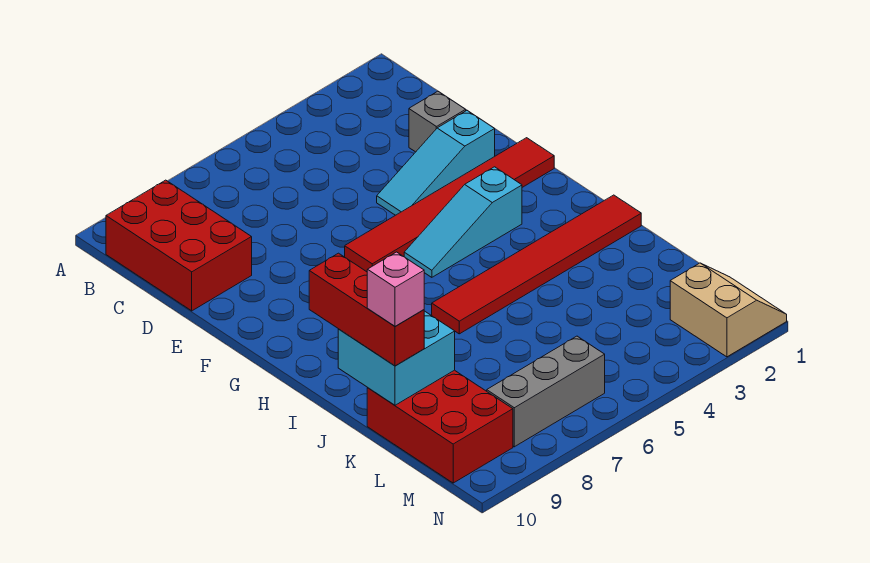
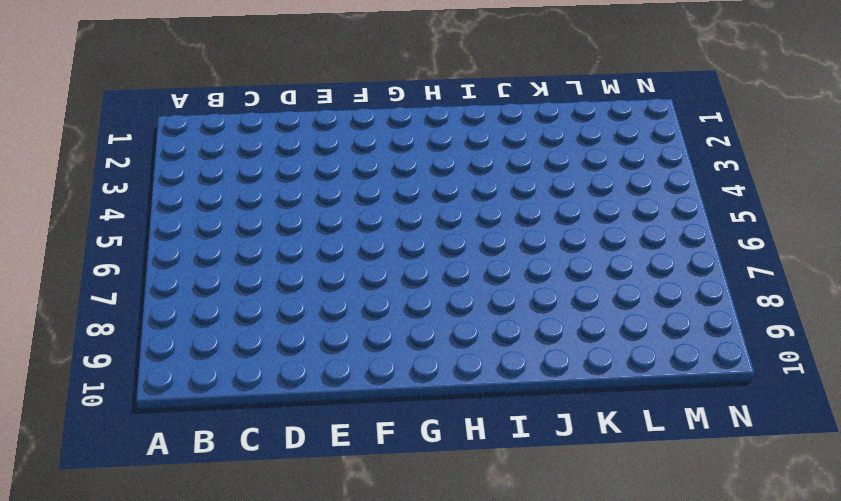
none -> red 2x3 brick [106,180,252,311]
none -> grey 1x1 brick [409,91,466,152]
none -> cyan 1x3 slope [377,111,495,215]

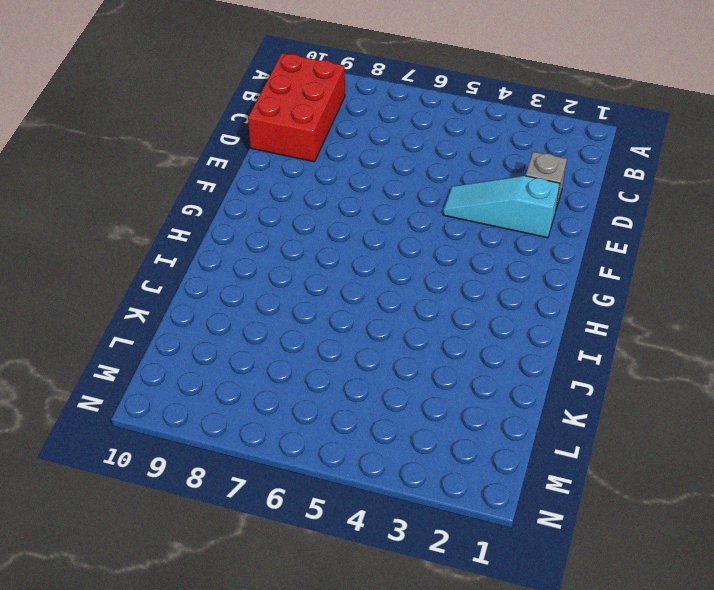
none -> red 1x6 tile [345,138,554,272]
none -> cyan 1x3 slope [404,167,522,277]
none -> red 1x6 tile [432,195,641,334]

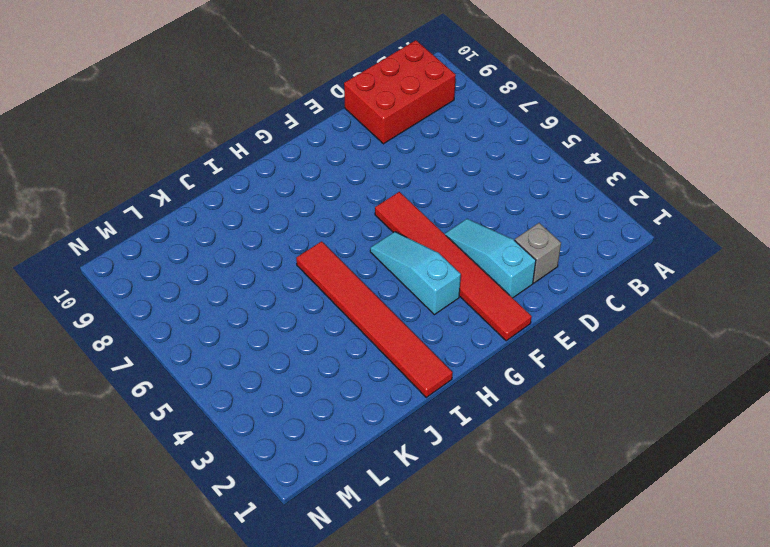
none -> red 2x3 brick [367,370,513,483]
none -> tan 2x2 slope [670,263,787,357]
none -> grey 1x3 brick [487,336,605,447]

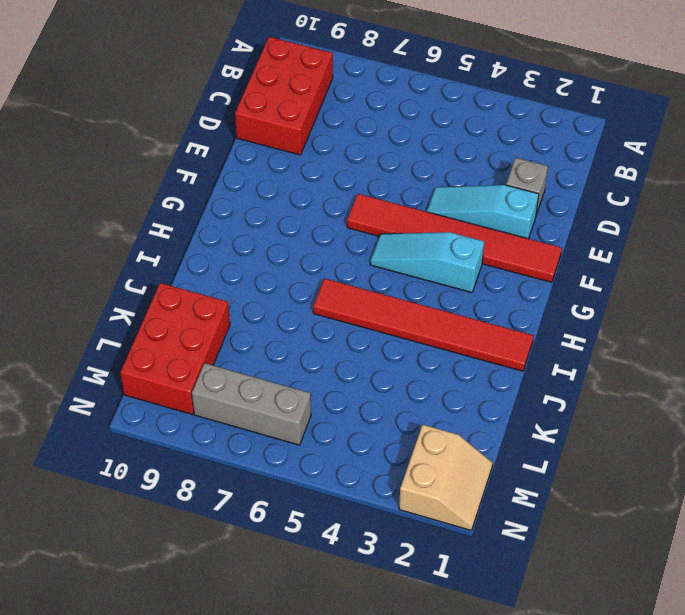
none -> cyan 2x2 brick [338,311,455,405]
none -> red 1x3 brick [309,253,424,366]
none -> pink 1x1 brick [367,252,424,326]

